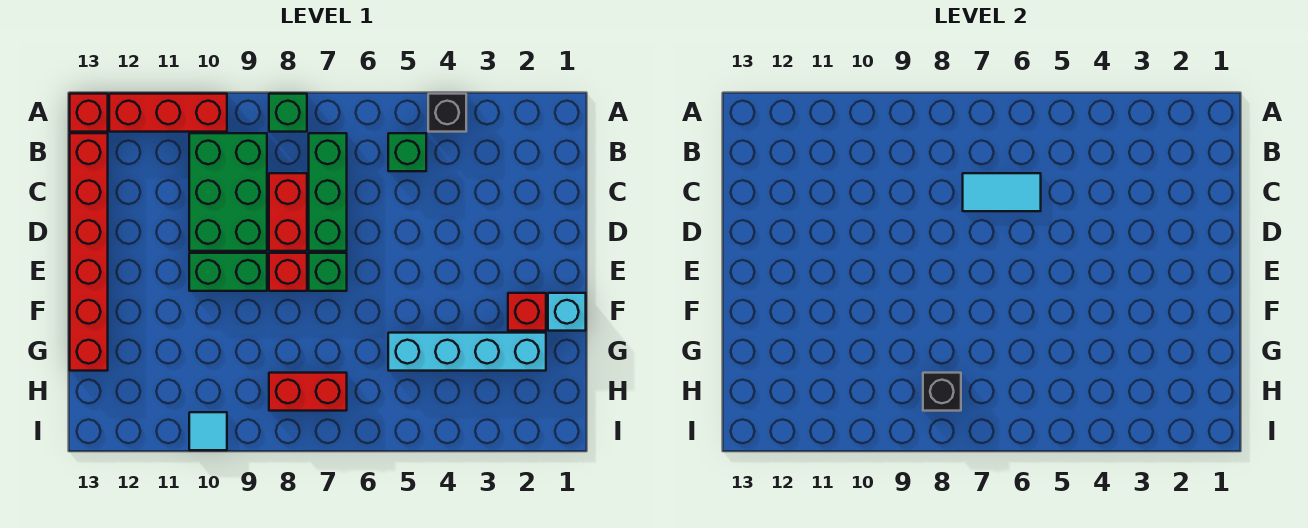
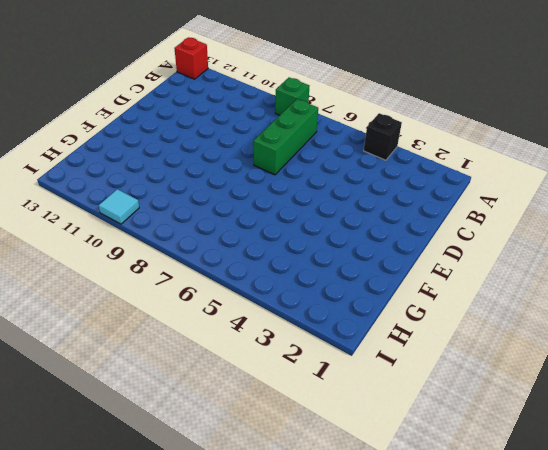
none -> red 1x3 brick [109,94,227,132]
none -> green 1x1 brick [388,133,426,171]
none -> green 2x3 brick [189,133,267,251]

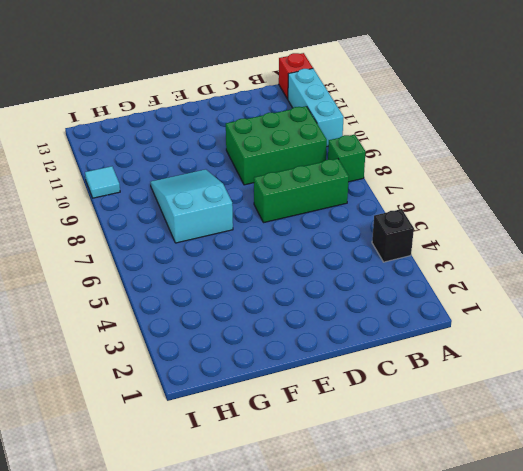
cyan 1x3 brick [288,69,344,146] -> red 1x3 brick [109,94,227,132]
cyan 2x3 slope [150,169,233,243] -> none
none -> green 1x1 brick [388,133,426,171]
none -> red 1x6 brick [70,133,108,371]
none -> red 1x2 brick [269,173,307,251]

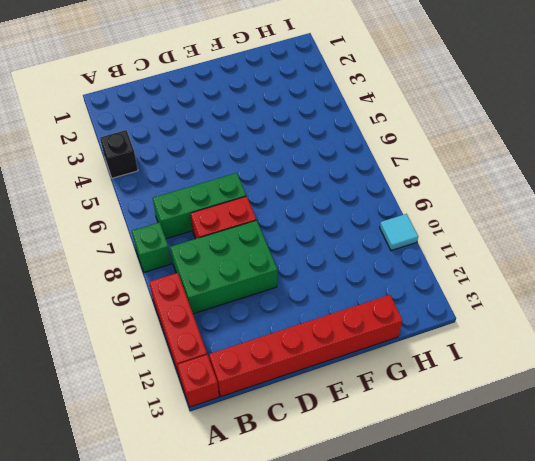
none -> green 1x1 brick [388,133,426,171]
none -> green 1x1 brick [309,253,347,291]
none -> red 1x1 brick [269,253,307,291]

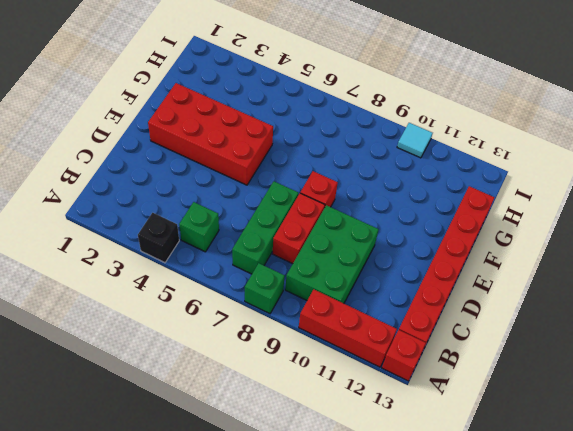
red 2x4 brick [148,83,273,185] -> red 1x1 brick [508,293,546,331]
none -> green 1x1 brick [309,253,347,291]
none -> green 1x2 brick [189,253,267,291]
none -> cyan 1x1 brick [548,293,586,331]

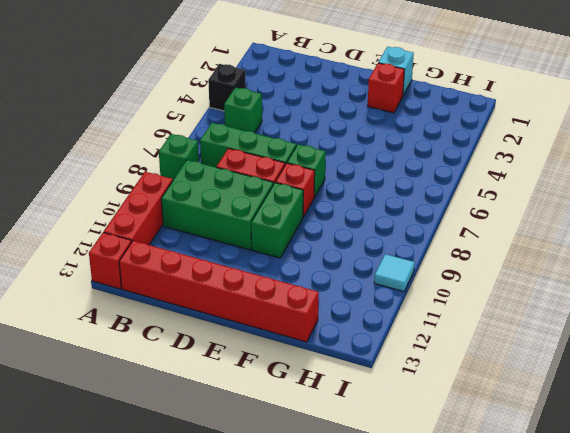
none -> cyan 1x4 brick [388,333,546,371]
none -> red 1x2 brick [269,373,347,411]
none -> cyan 1x2 tile [963,173,1041,211]

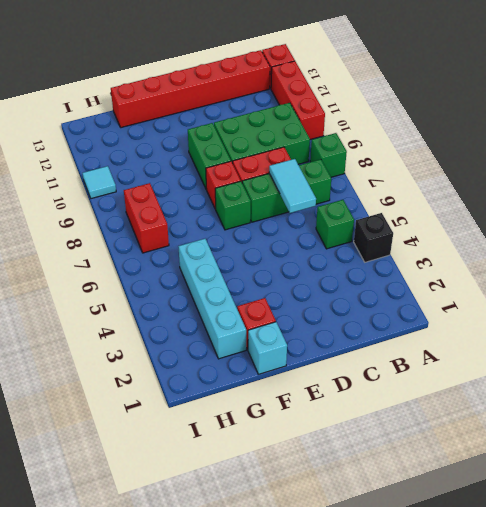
none -> black 1x1 brick [923,373,961,411]

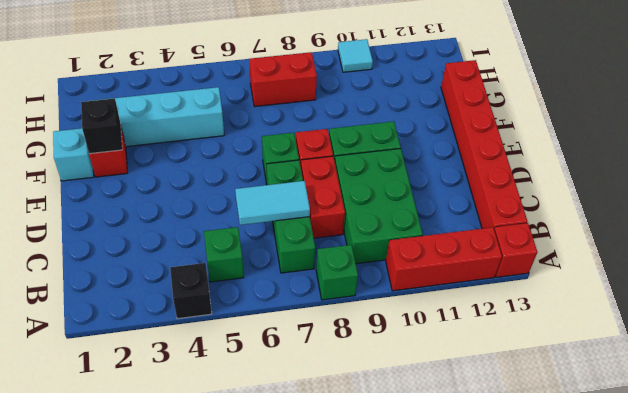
black 1x1 brick [81,98,122,154] -> black 1x1 brick moved to [923,373,961,411]

